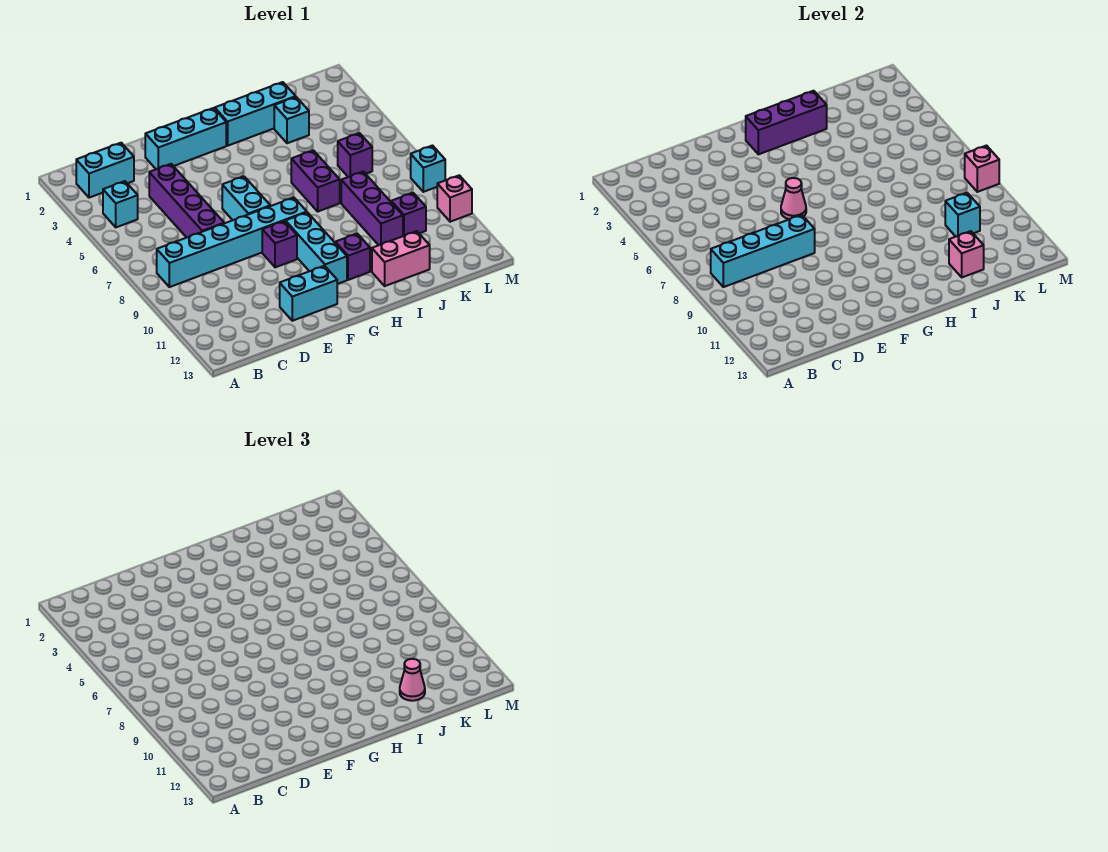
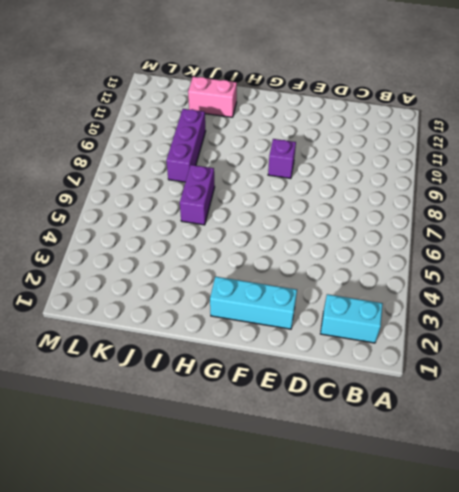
none -> cyan 1x1 brick [103,181,138,227]
none -> cyan 1x6 brick [157,198,307,287]
none -> purple 1x4 brick [149,164,224,238]

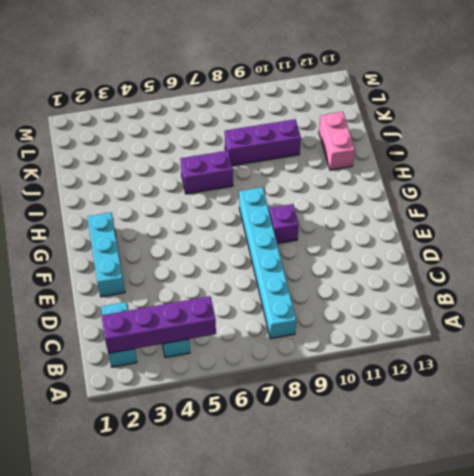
purple 1x4 brick [102,296,216,353] -> purple 1x4 brick moved to [149,164,224,238]
none -> cyan 1x2 brick [280,266,337,321]
none -> cyan 1x2 brick [222,176,270,220]
none -> cyan 1x3 brick [285,212,347,284]

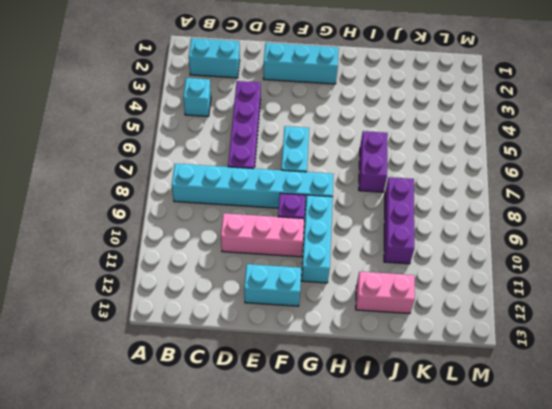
pink 1x3 brick [221,213,304,257] -> none
none -> cyan 1x3 brick [215,82,296,146]
none -> purple 1x1 brick [335,234,370,280]
none -> cyan 1x1 brick [274,97,309,143]

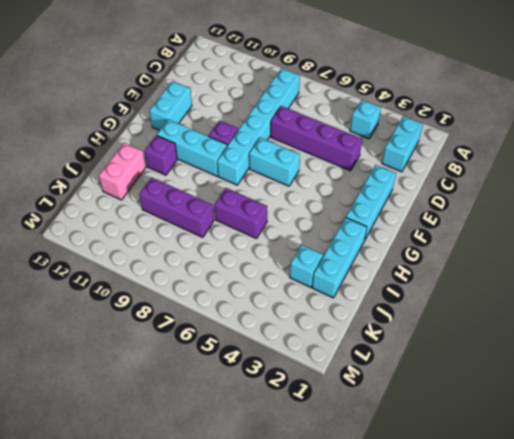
none -> purple 1x1 brick [338,133,372,177]
none -> purple 1x1 brick [391,193,426,236]
none -> cyan 1x1 brick [411,146,445,192]

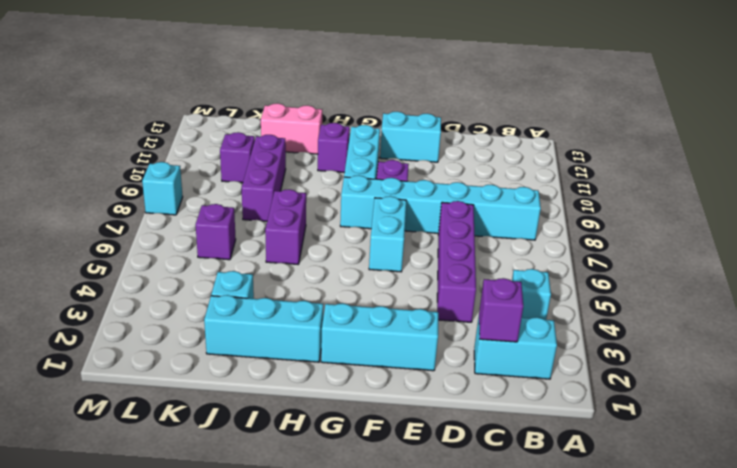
purple 1x1 brick [479,278,523,342] -> none
none -> pink 1x1 brick [437,175,472,222]
none -> cyan 1x4 brick [711,215,815,287]
none -> pink 1x1 cone [781,178,806,219]

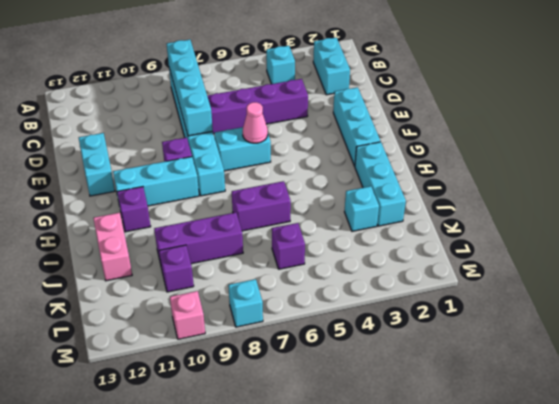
none -> purple 1x3 brick [746,91,827,154]
none -> pink 1x1 brick [949,231,984,277]
none -> cyan 1x1 brick [945,193,980,236]

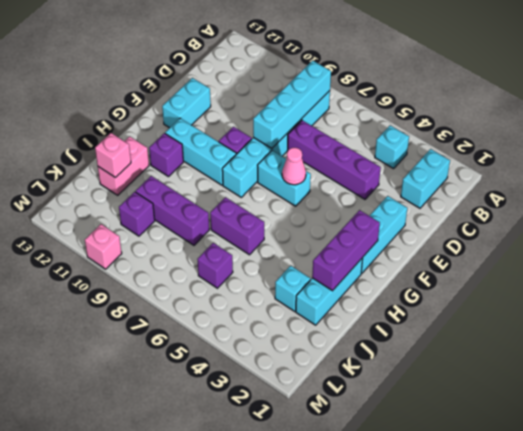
none -> cyan 1x1 brick [411,146,445,192]
none -> cyan 1x1 brick [945,193,980,236]
none -> pink 1x1 brick [965,146,999,192]

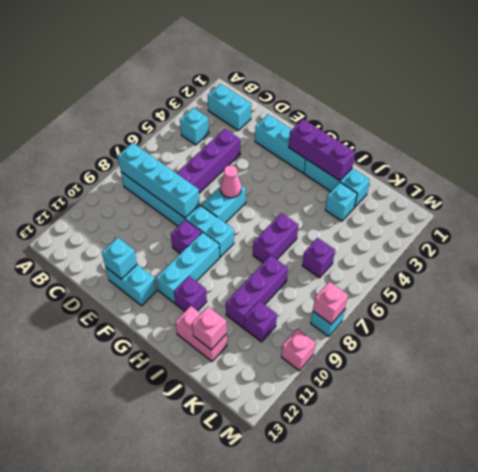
cyan 1x1 brick [102,238,137,279] -> cyan 1x1 brick moved to [945,193,980,236]
none -> pink 1x1 cone [400,659,425,701]

